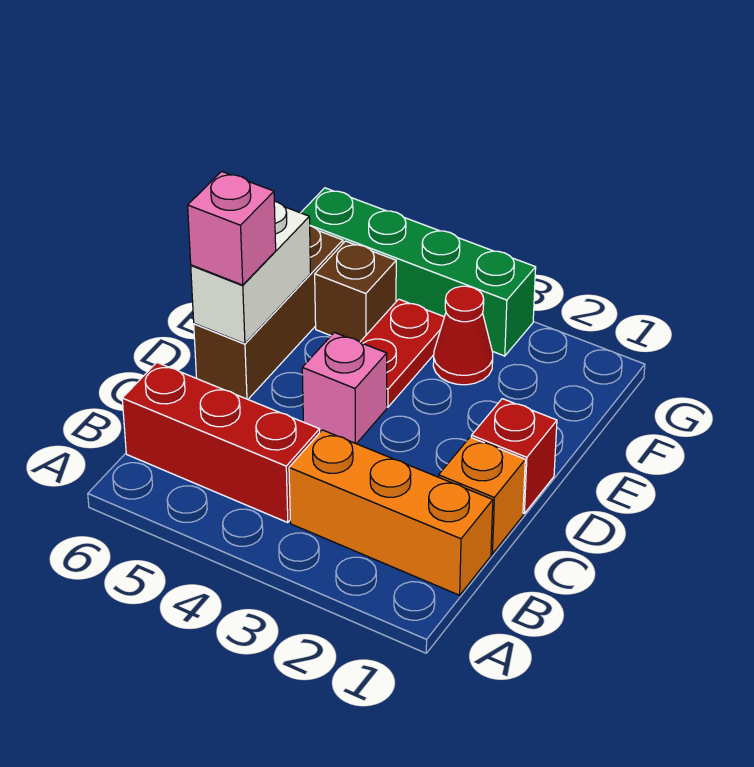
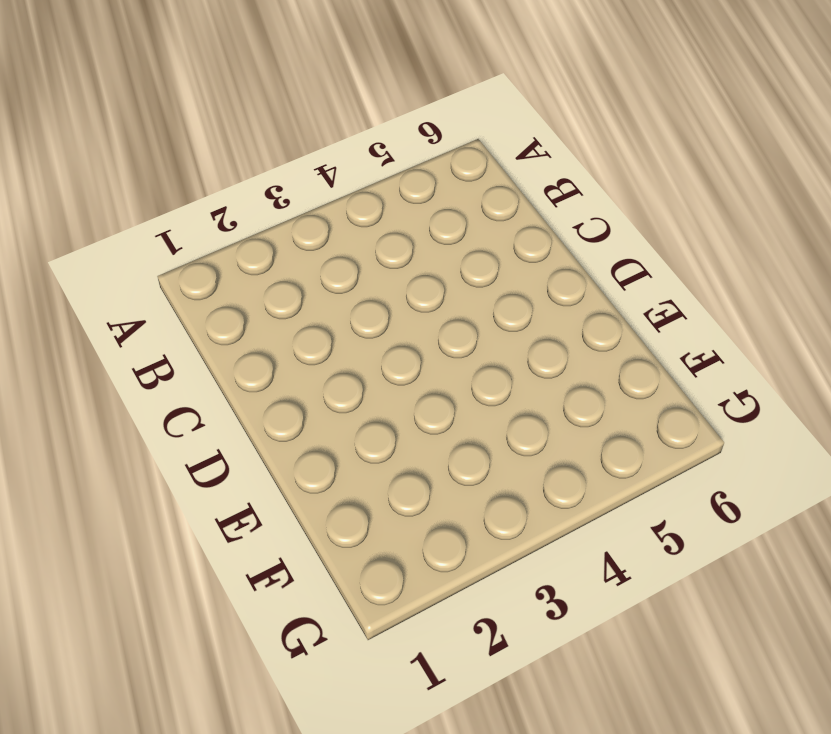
none -> orange 1x3 brick [289,430,493,595]
none -> red 1x3 brick [122,363,320,522]
none -> orange 1x1 brick [439,437,525,554]

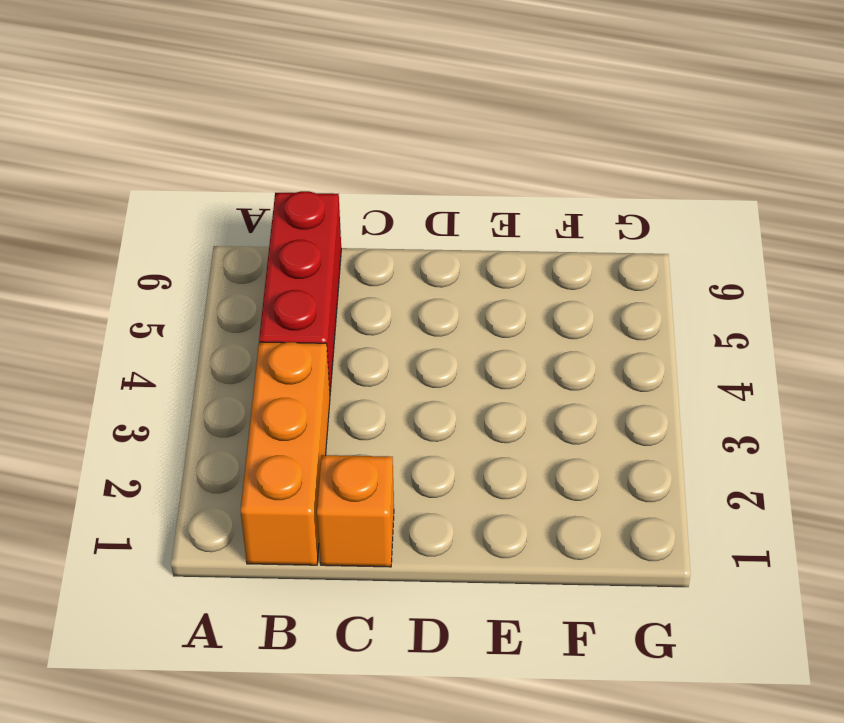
none -> red 1x1 brick [471,399,557,513]
none -> pink 1x1 brick [302,332,387,444]
none -> brown 1x3 brick [194,226,343,399]

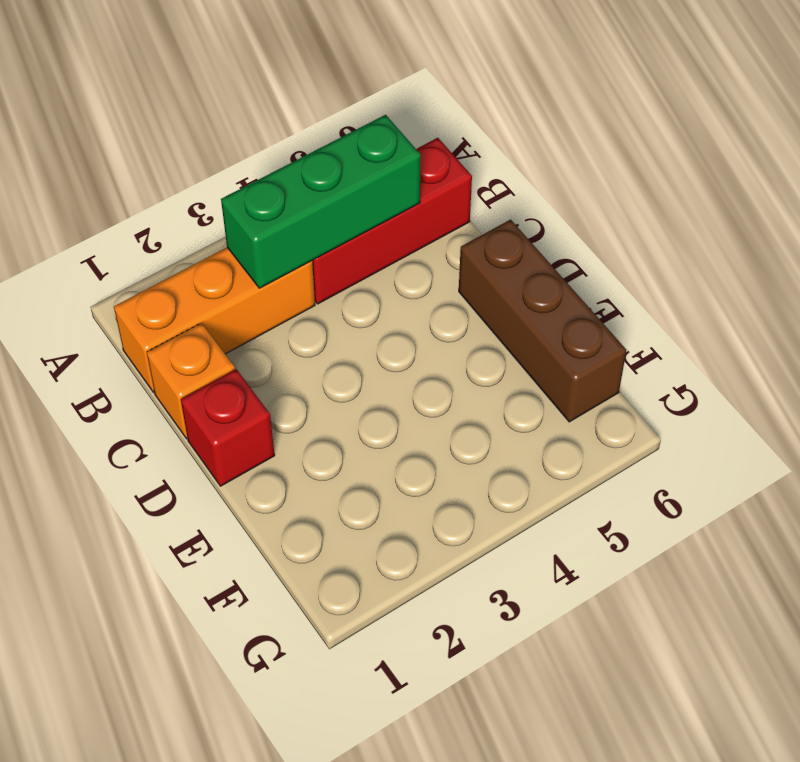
green 1x3 brick [221,115,421,288] -> none
none -> pink 1x1 brick [302,332,387,444]
none -> red 1x2 plate [360,299,444,407]
none -> red 1x1 cone [433,286,493,385]

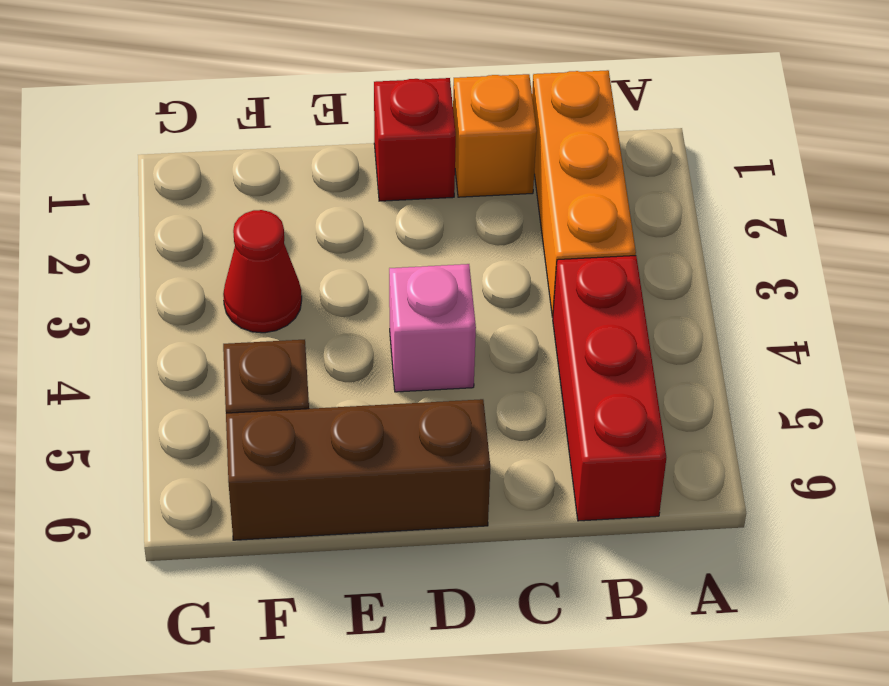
none -> red 1x2 plate [360,299,444,407]
none -> green 1x4 brick [301,188,536,356]
none -> white 1x2 brick [191,201,311,344]

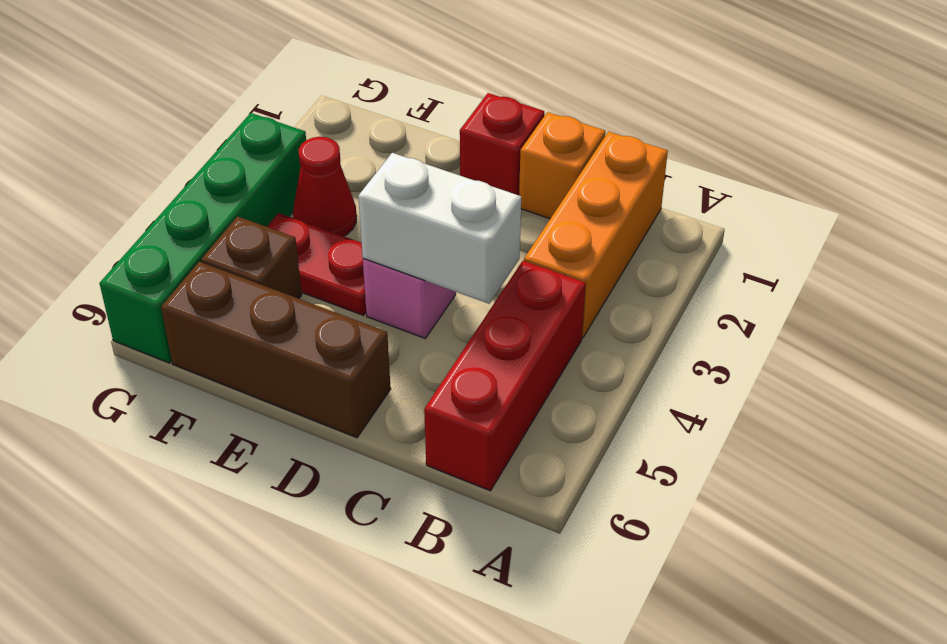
white 1x2 brick [358,153,521,304] -> white 1x2 brick moved to [191,201,311,344]
none -> pink 1x1 brick [188,171,276,285]

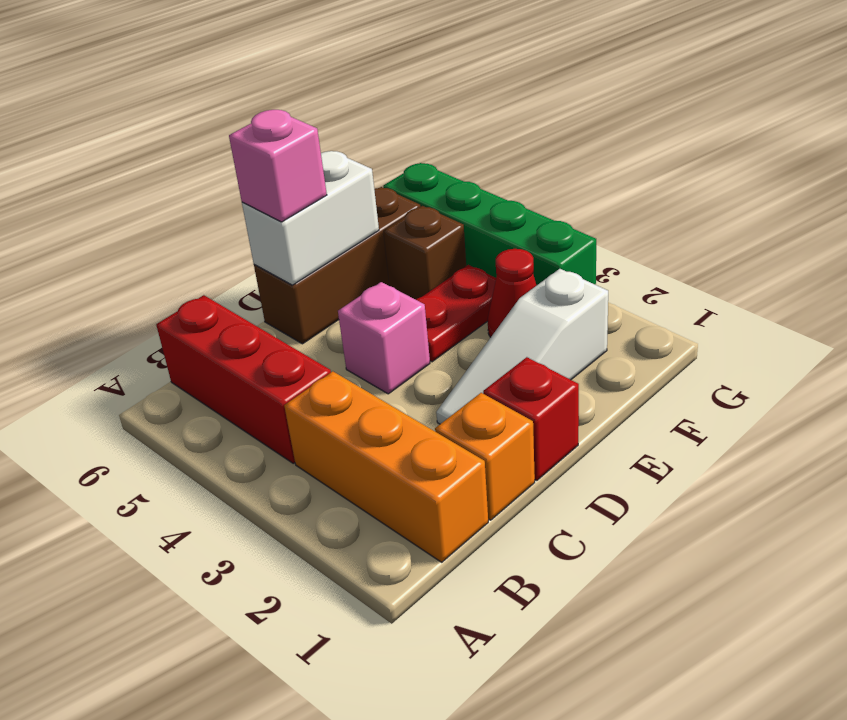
white 1x3 slope [436,269,608,424] -> none

